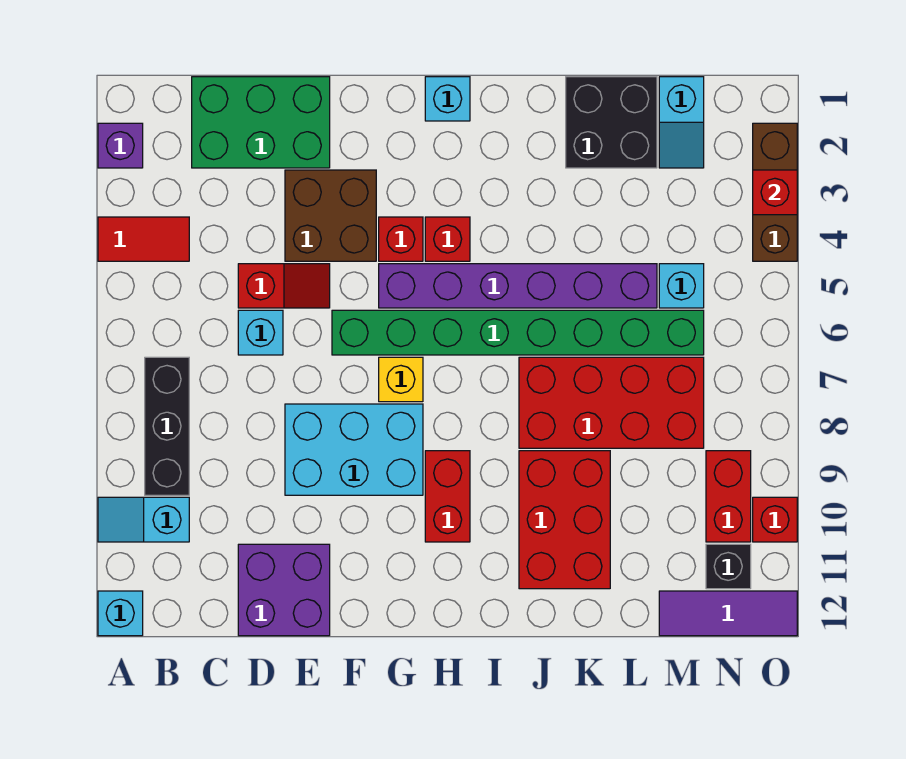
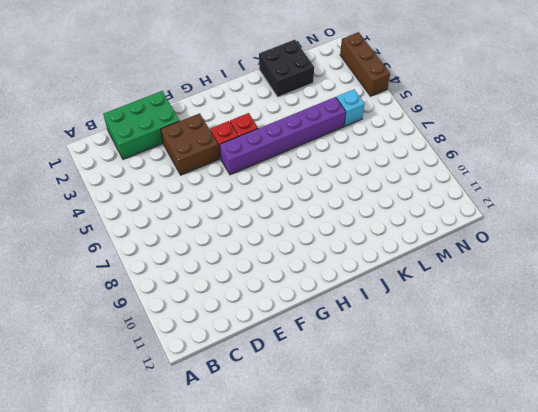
none -> purple 1x1 brick [98,123,143,168]
none -> red 1x2 tile [98,217,189,261]
none -> cyan 1x2 slope [98,497,189,542]

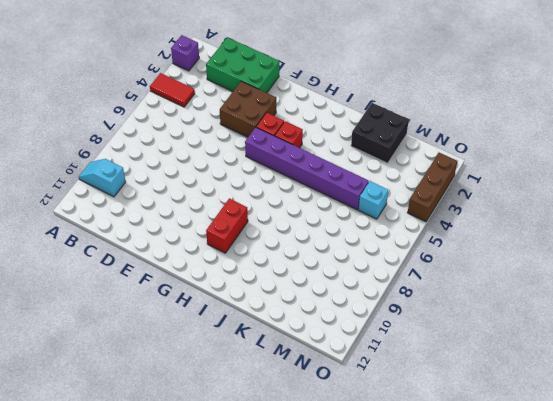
none -> cyan 1x1 brick [98,591,143,636]
none -> black 1x3 brick [145,357,189,495]
none -> red 1x2 slope [238,264,330,308]

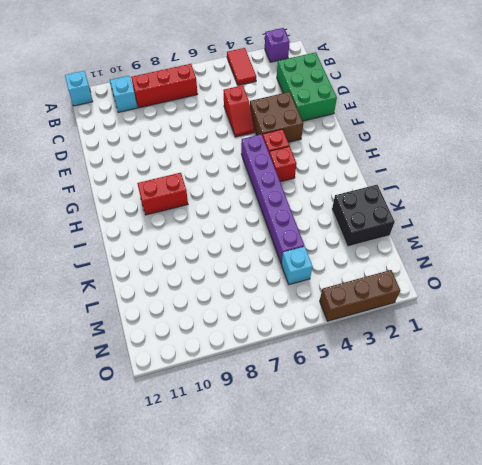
red 1x3 brick [131,64,197,108] -> black 1x3 brick [145,357,189,495]
none -> cyan 1x1 brick [238,310,283,355]
none -> purple 2x2 brick [238,544,330,636]
none -> cyan 2x3 brick [285,404,423,495]

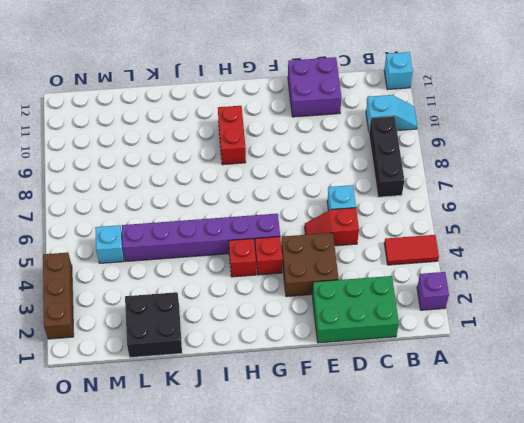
none -> cyan 2x3 brick [285,404,423,495]
none -> green 1x8 brick [332,310,704,355]
none -> yellow 1x1 brick [379,357,423,402]

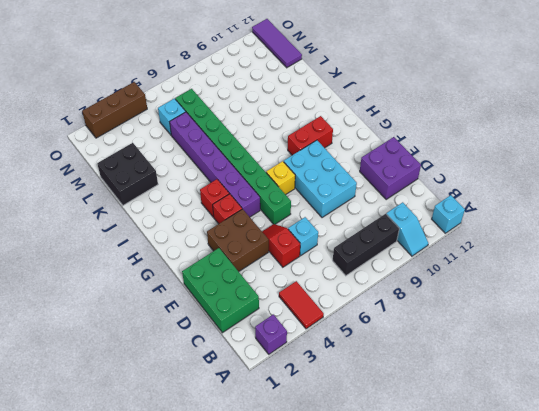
none -> cyan 1x1 brick [425,77,470,121]
none -> red 2x4 brick [519,357,704,448]
none -> red 2x3 brick [519,451,610,589]

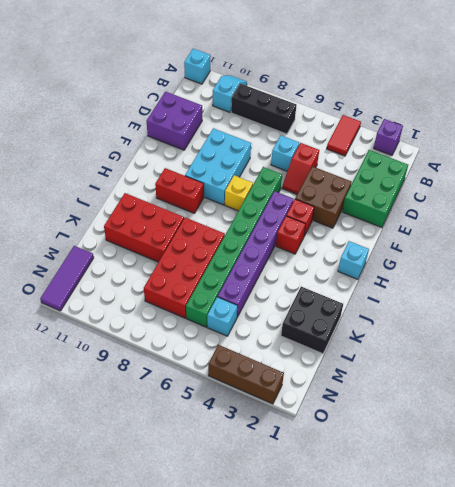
none -> cyan 1x2 slope [659,77,704,168]
none -> red 1x2 brick [706,451,751,542]
none -> black 1x1 brick [706,544,751,589]

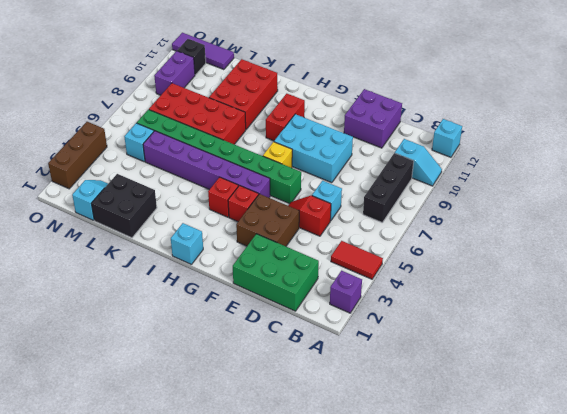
purple 1x2 brick [154,51,195,95] -> red 1x2 brick [706,451,751,542]
none -> red 1x1 brick [753,497,797,542]
none -> red 1x1 brick [753,170,797,215]

